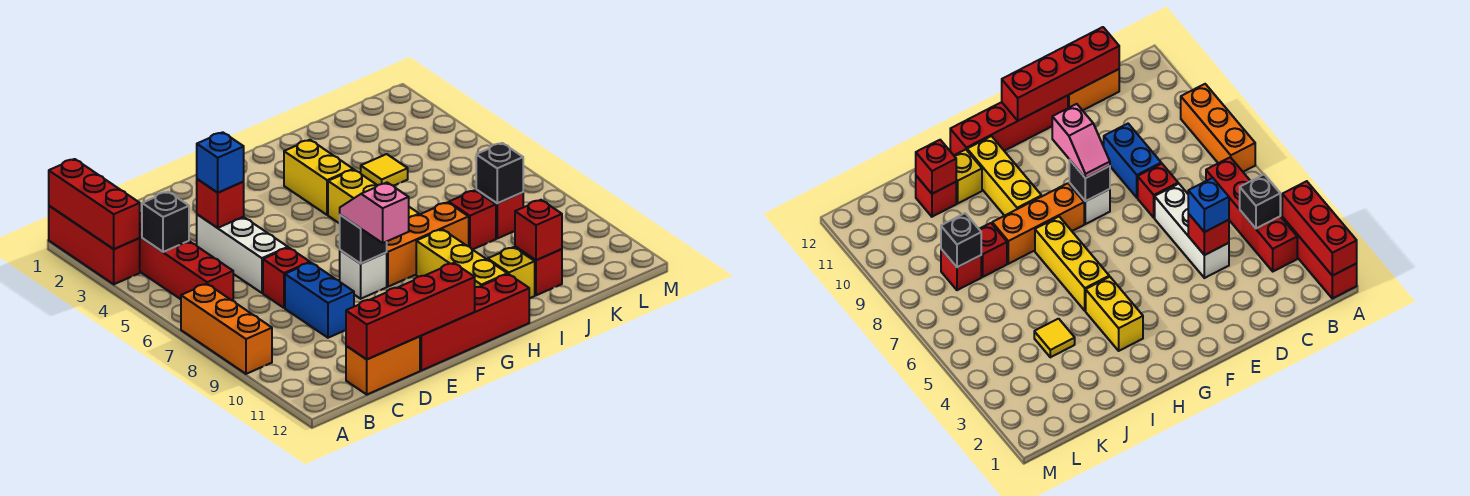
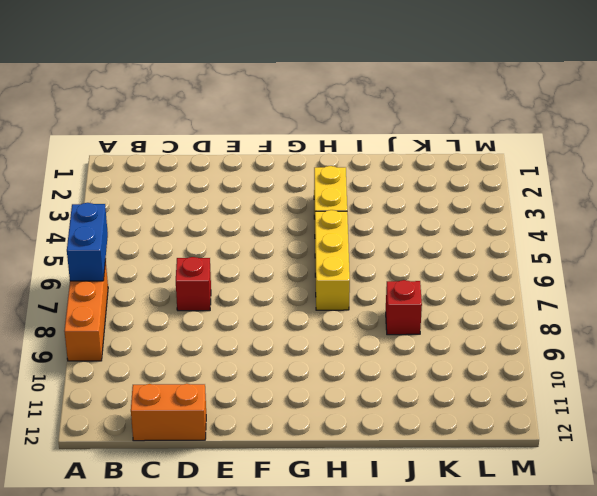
blue 1x2 brick [67,203,108,281] -> blue 1x2 brick moved to [285,263,354,338]
none -> red 1x3 brick [49,206,140,284]
none -> red 1x4 brick [140,213,233,301]
none -> white 1x3 brick [197,214,288,293]

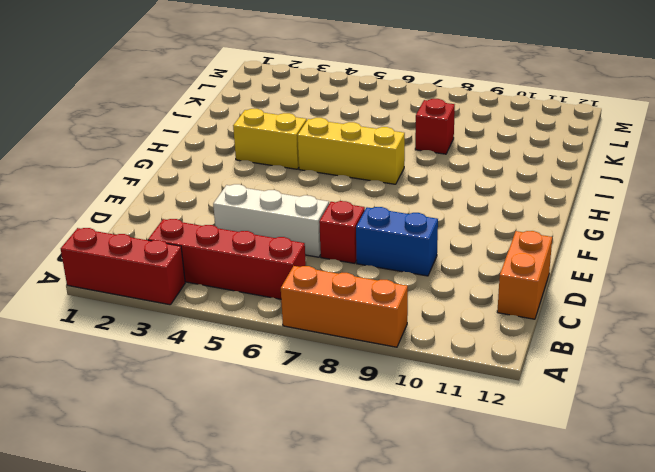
none -> red 1x4 brick [420,274,530,371]
none -> white 1x1 brick [340,250,387,299]
none -> orange 1x3 brick [386,202,469,287]

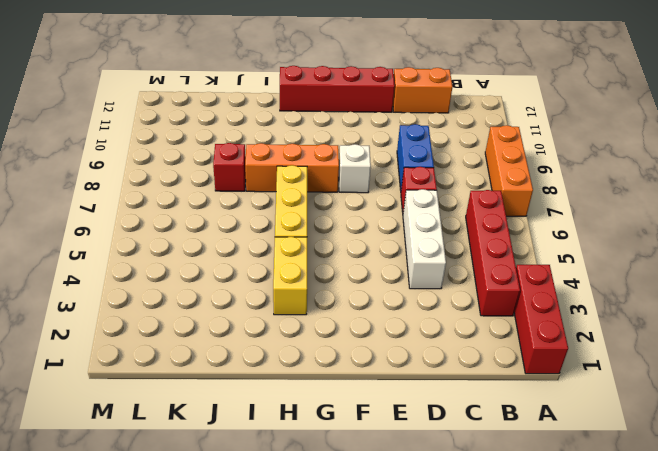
none -> yellow 1x3 brick [416,229,507,287]
none -> yellow 1x1 brick [488,247,535,298]
none -> yellow 1x1 tile [361,154,408,186]

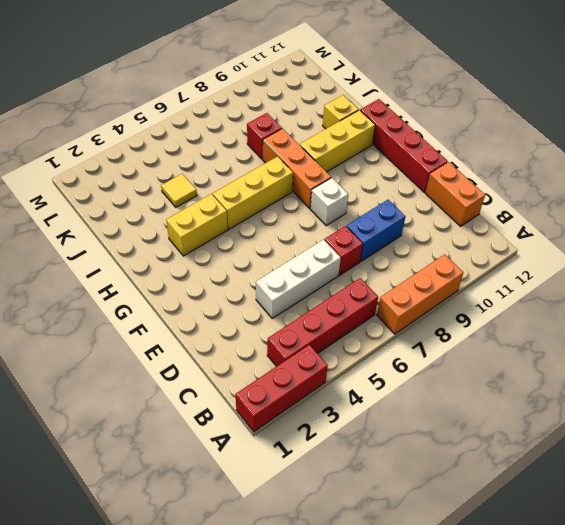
none -> red 1x1 brick [515,247,562,295]
none -> red 1x1 brick [476,190,523,238]
none -> red 1x3 brick [49,159,140,249]

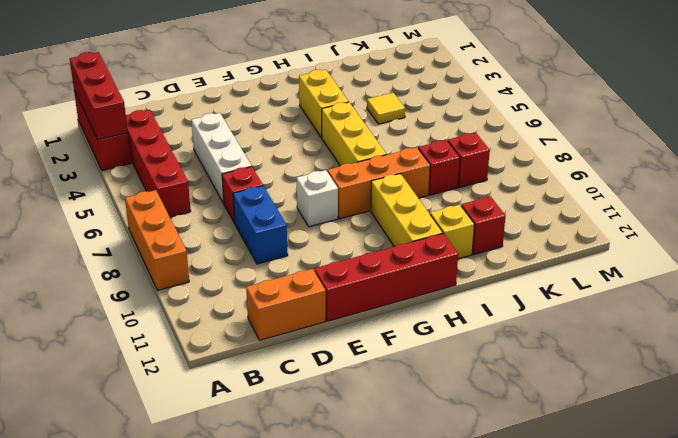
none -> black 1x1 brick [142,192,189,252]
none -> red 1x4 brick [346,263,475,359]
none -> red 1x1 brick [197,179,244,228]

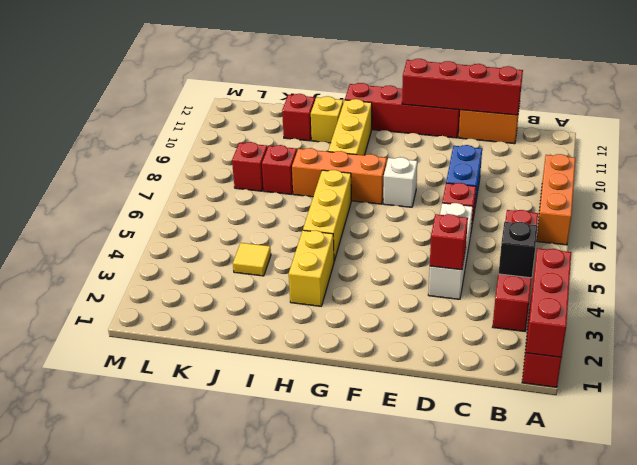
none -> black 1x1 brick [340,215,387,264]
none -> red 1x1 brick [515,200,562,260]
none -> black 1x1 brick [476,143,523,203]

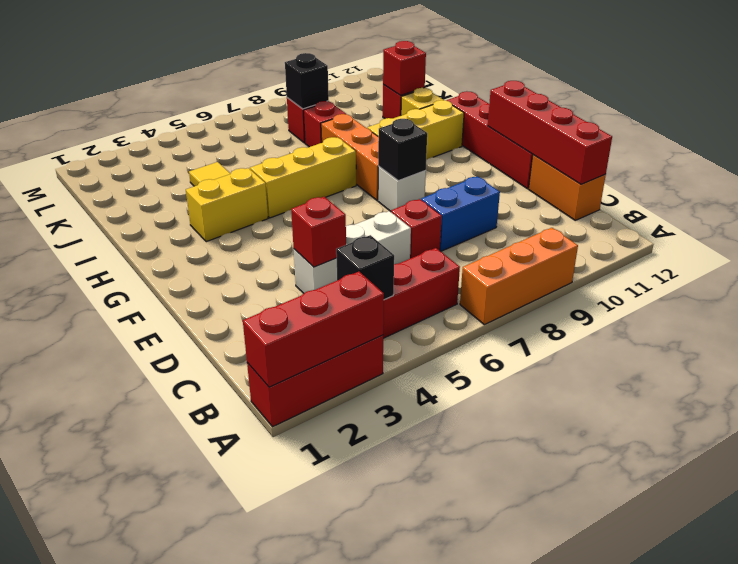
none -> blue 1x1 brick [197,132,244,193]
none -> pink 1x2 slope [340,183,409,243]

